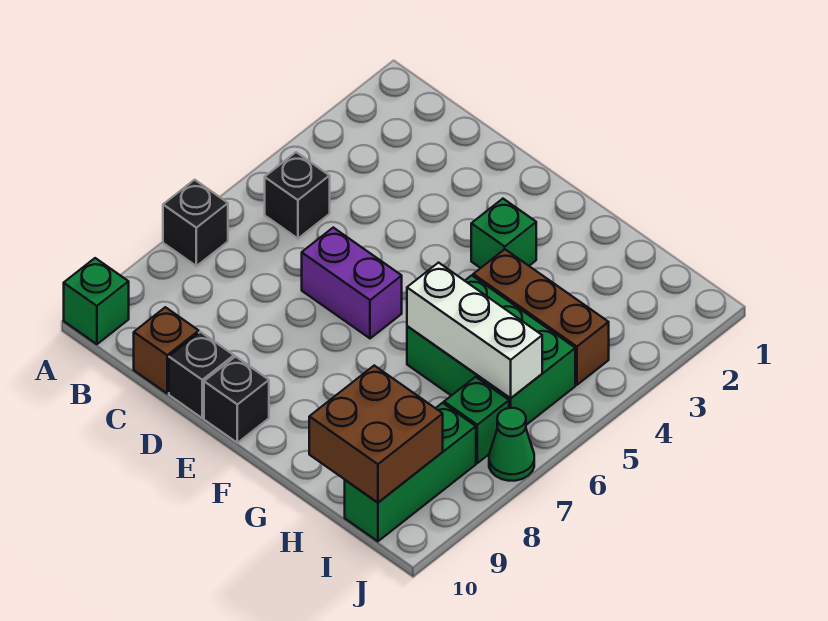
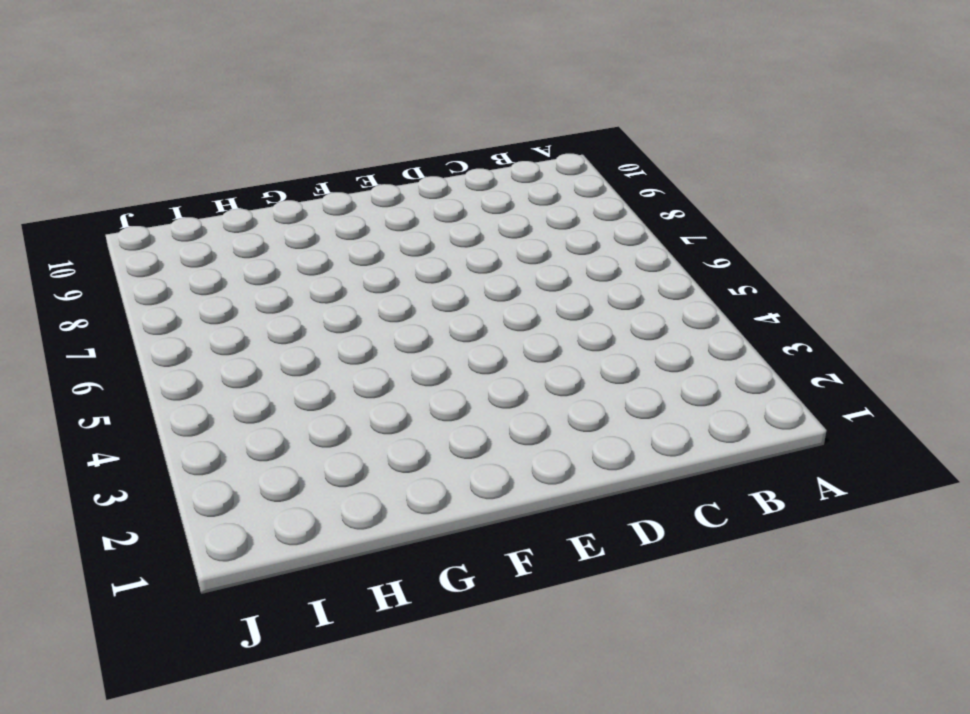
none -> black 1x1 brick [163,180,228,266]
none -> green 1x1 brick [64,258,129,344]
none -> black 1x1 brick [265,152,330,238]

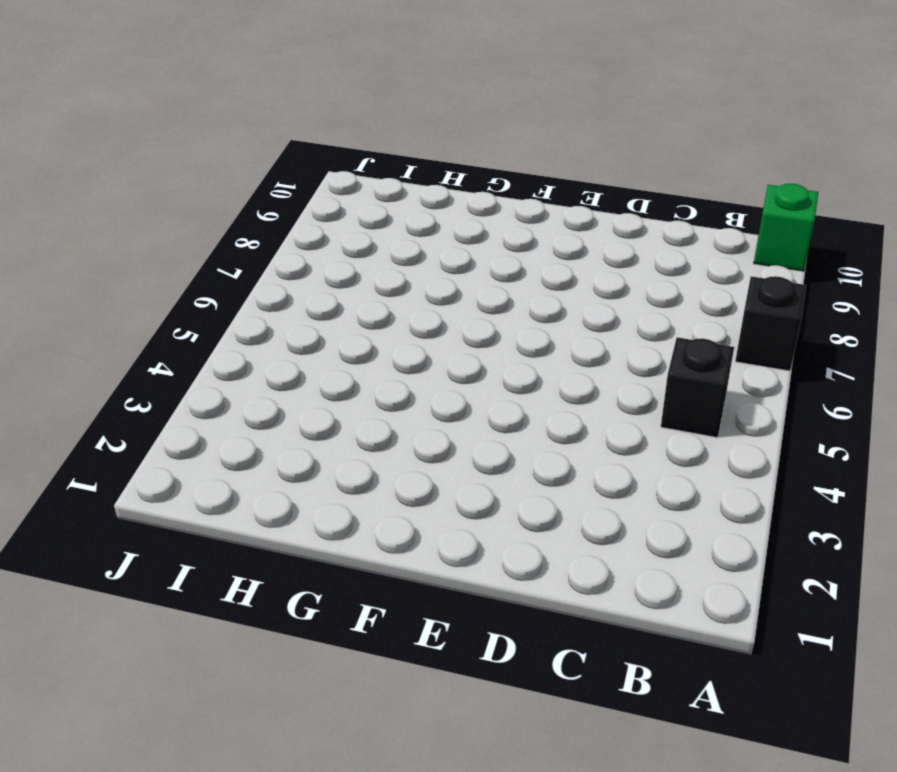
none -> brown 1x1 brick [134,307,199,393]
none -> purple 1x2 brick [302,228,402,338]
none -> black 1x1 brick [169,332,234,418]

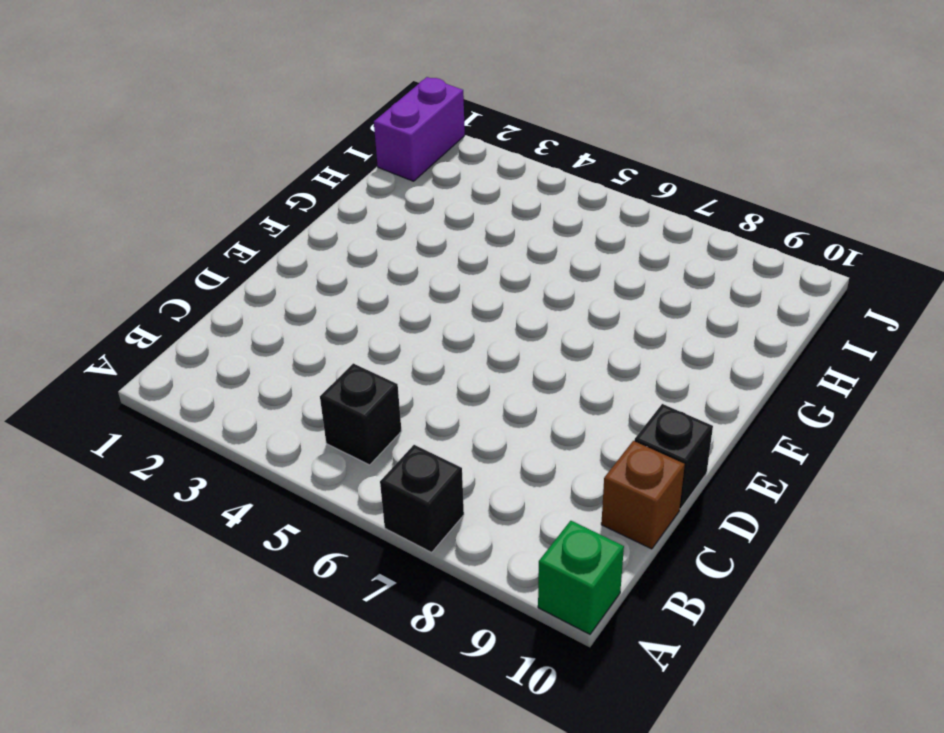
purple 1x2 brick [374,77,465,181] -> purple 1x2 brick moved to [302,228,402,338]
none -> black 1x1 brick [204,357,269,443]
none -> green 1x1 brick [471,199,536,268]
none -> brown 1x3 brick [473,249,609,385]

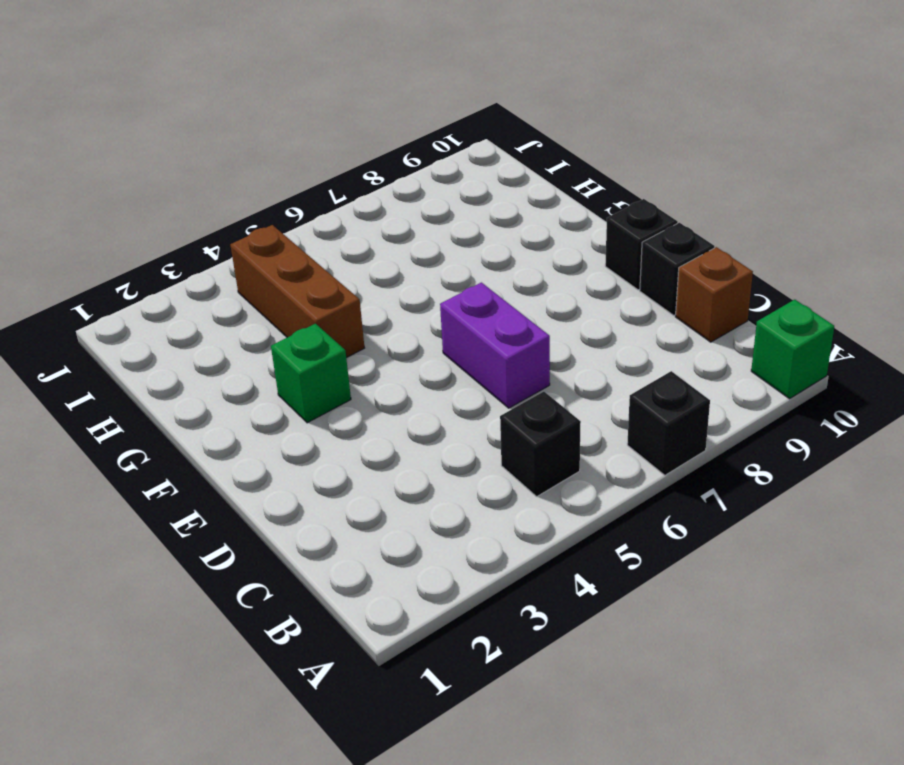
none -> green 2x3 brick [407,275,575,425]
none -> green 1x1 brick [444,377,509,463]
none -> green 1x3 brick [345,403,476,541]

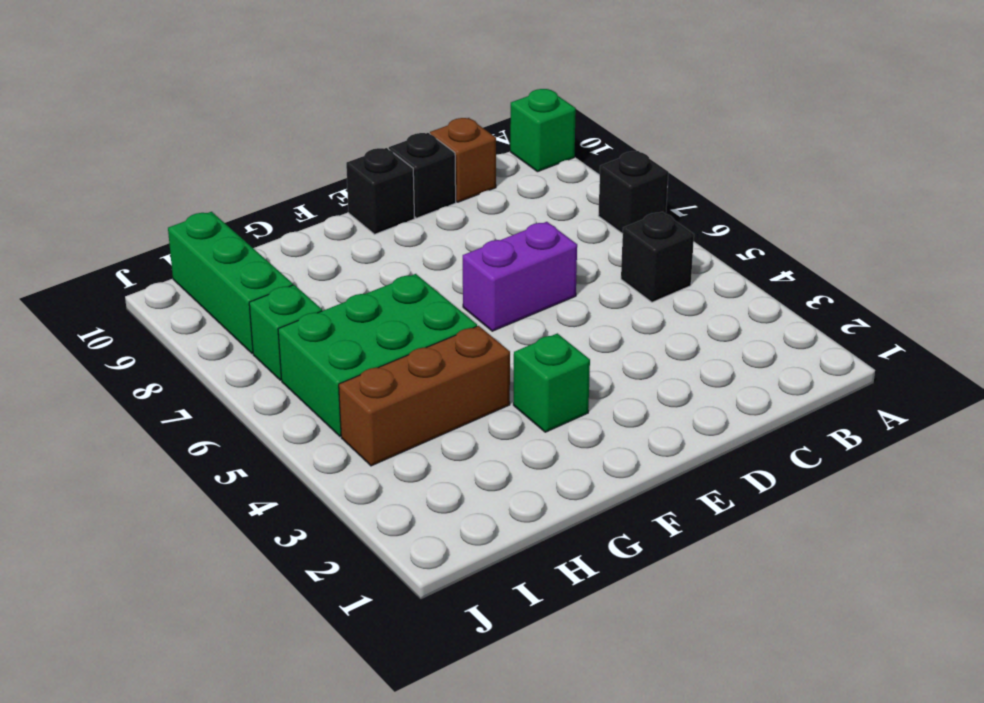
none -> green 1x1 cone [489,408,534,481]
none -> white 1x3 brick [407,263,542,398]
none -> brown 2x2 brick [309,366,443,502]

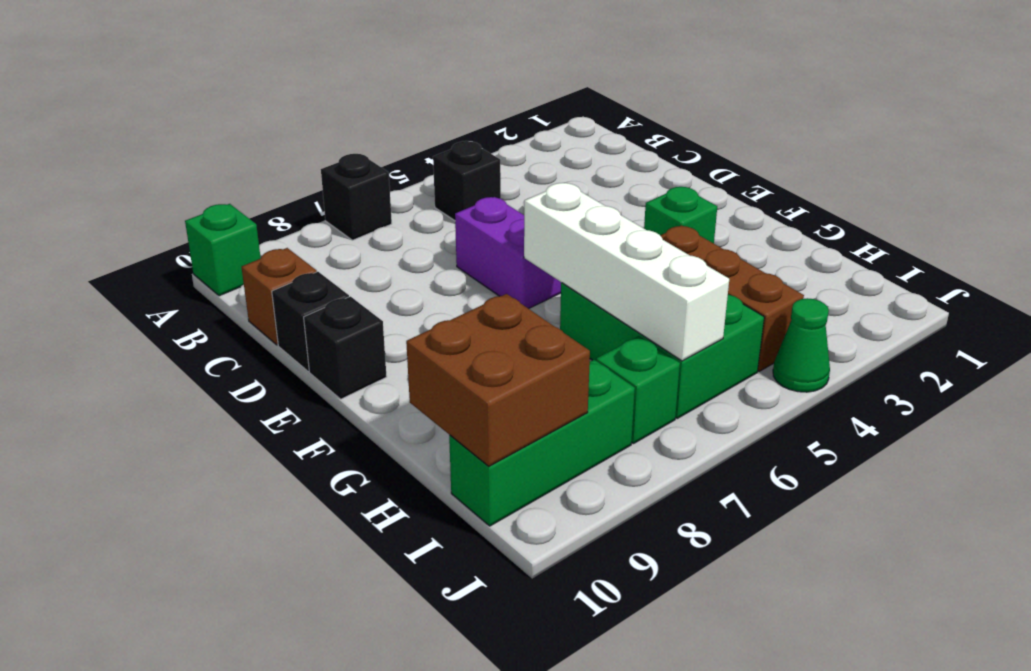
white 1x4 brick [524,183,729,361] -> white 1x3 brick [407,263,542,398]
green 1x1 cone [773,298,830,392] -> green 1x1 cone moved to [489,408,534,481]

